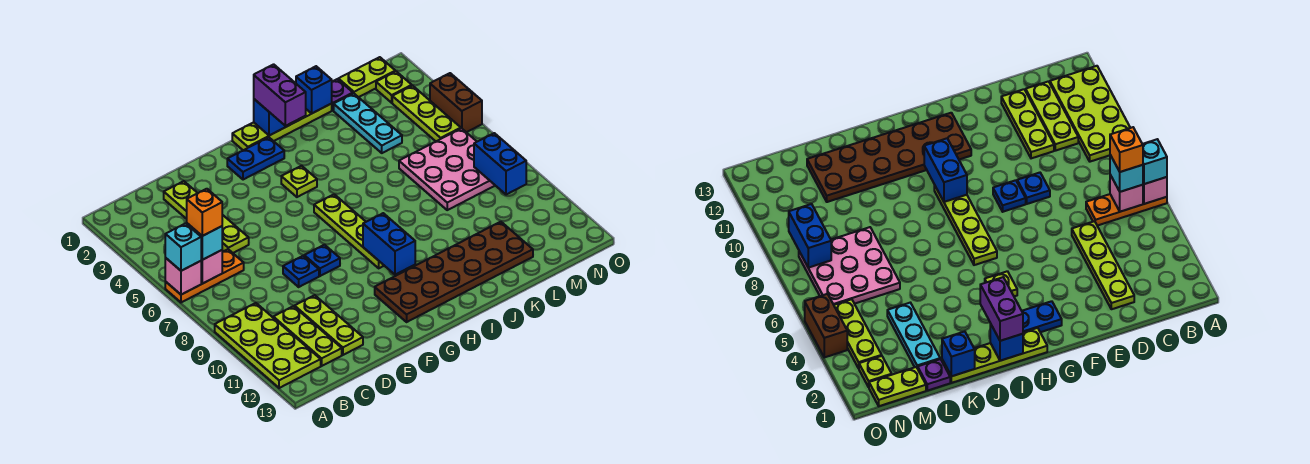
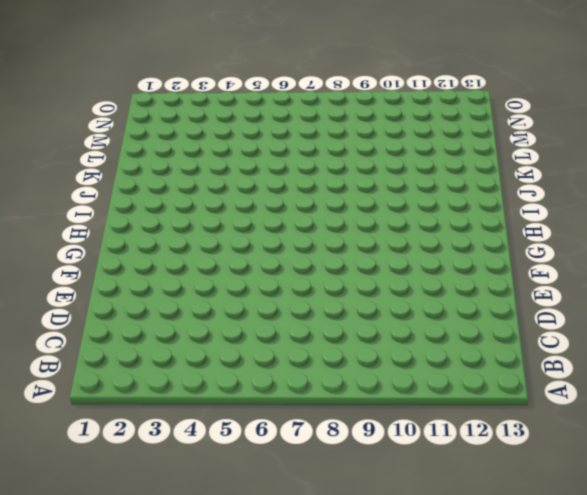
none -> orange 1x3 plate [165,249,244,302]
none -> lime 2x4 plate [215,303,321,388]
none -> lime 1x3 plate [273,306,342,366]

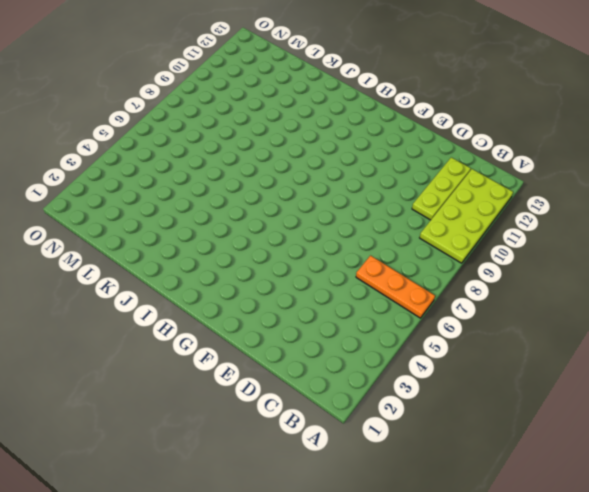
none -> lime 1x4 plate [164,181,249,253]
none -> lime 1x3 plate [295,295,363,355]
none -> blue 1x1 plate [283,256,319,287]

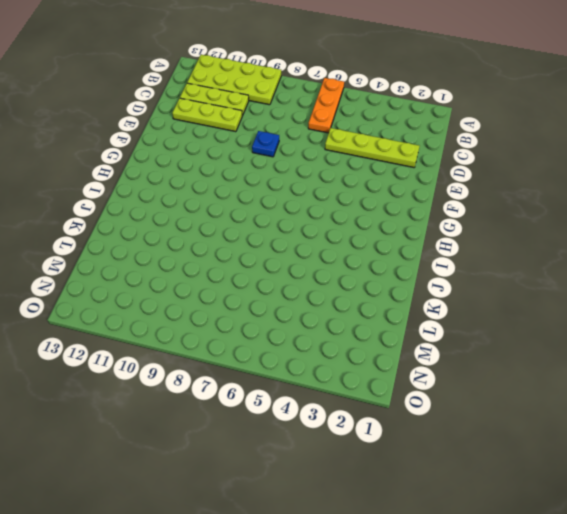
none -> blue 1x1 plate [304,245,340,276]
none -> blue 1x2 plate [227,137,284,180]
none -> brown 2x6 plate [375,222,533,322]

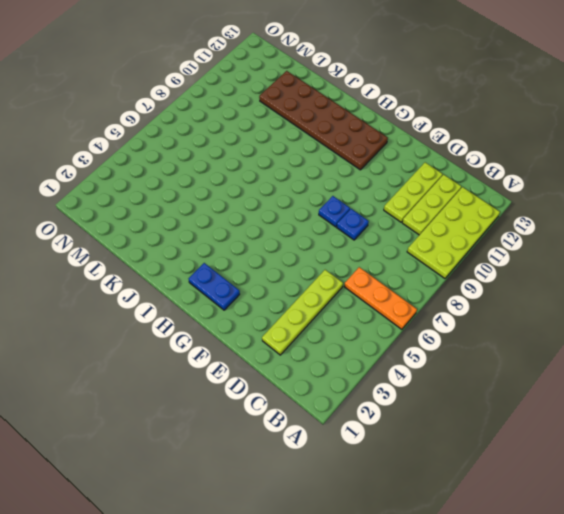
none -> lime 1x4 plate [232,104,332,150]
none -> lime 1x1 plate [281,166,317,197]
none -> lime 1x4 plate [314,194,384,268]

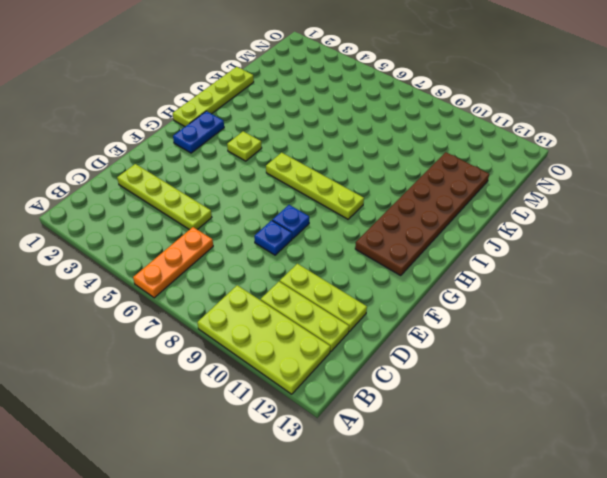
none -> purple 1x1 plate [331,79,353,110]
none -> cyan 1x3 plate [334,93,402,153]
none -> pink 3x3 plate [399,128,495,210]

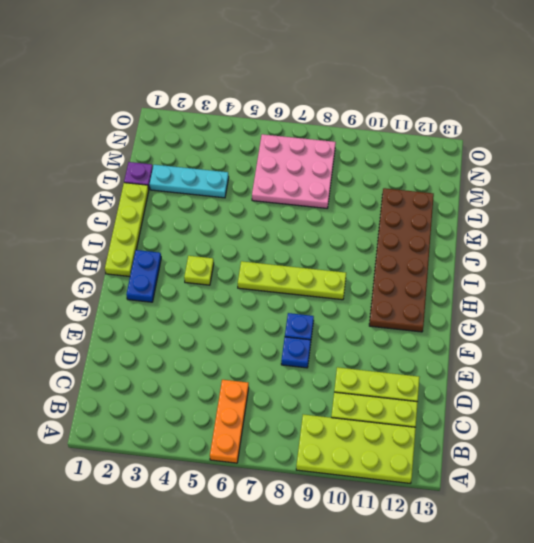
none -> lime 1x4 plate [164,181,249,253]
none -> lime 1x2 plate [338,57,395,97]
none -> lime 1x1 plate [376,71,412,103]

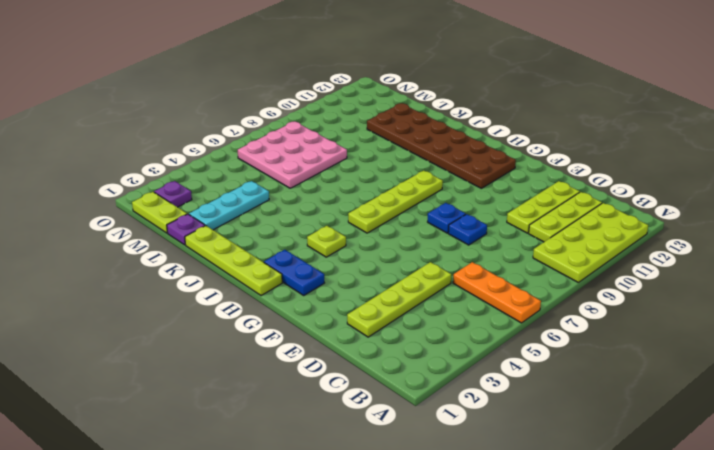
purple 1x1 plate [154,181,192,207] -> lime 1x1 plate [376,71,412,103]
none -> lime 1x3 plate [392,86,461,141]
none -> brown 1x2 brick [430,73,482,132]
none -> pink 1x1 brick [165,258,201,295]

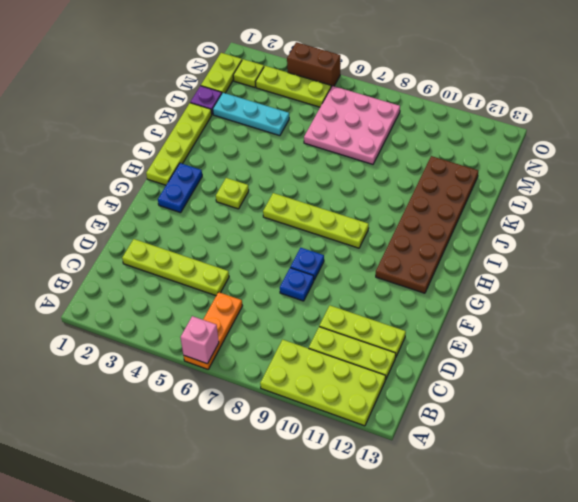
none -> pink 1x1 brick [201,250,222,284]
none -> blue 1x2 brick [363,213,415,275]
none -> blue 1x1 brick [254,99,289,136]

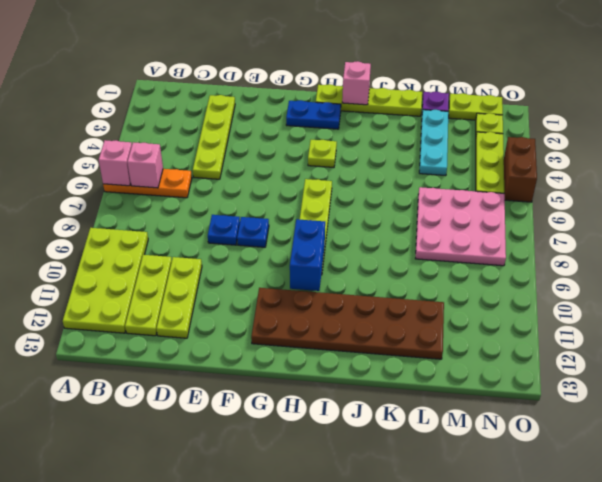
pink 1x1 brick [342,61,371,105] -> blue 1x1 brick [254,99,289,136]
none -> blue 1x1 brick [296,66,332,114]
none -> blue 1x2 brick [474,133,526,195]
none -> cyan 1x1 brick [165,223,201,271]

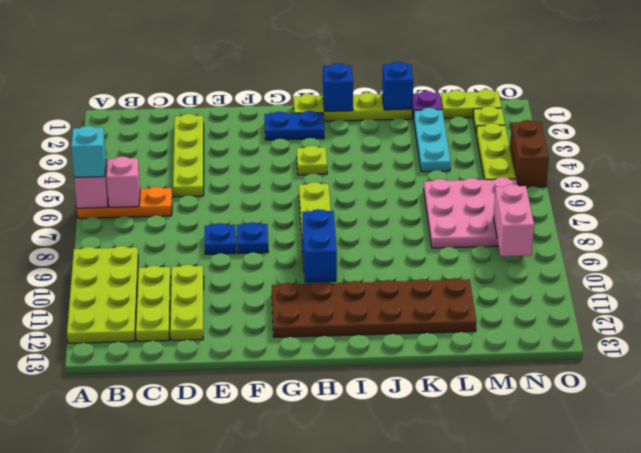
pink 1x2 brick [493,184,534,256] -> blue 1x2 brick [474,133,526,195]
none -> cyan 1x1 brick [187,223,222,260]
none -> purple 1x2 brick [254,64,306,126]
none -> orange 1x1 brick [187,189,222,236]

